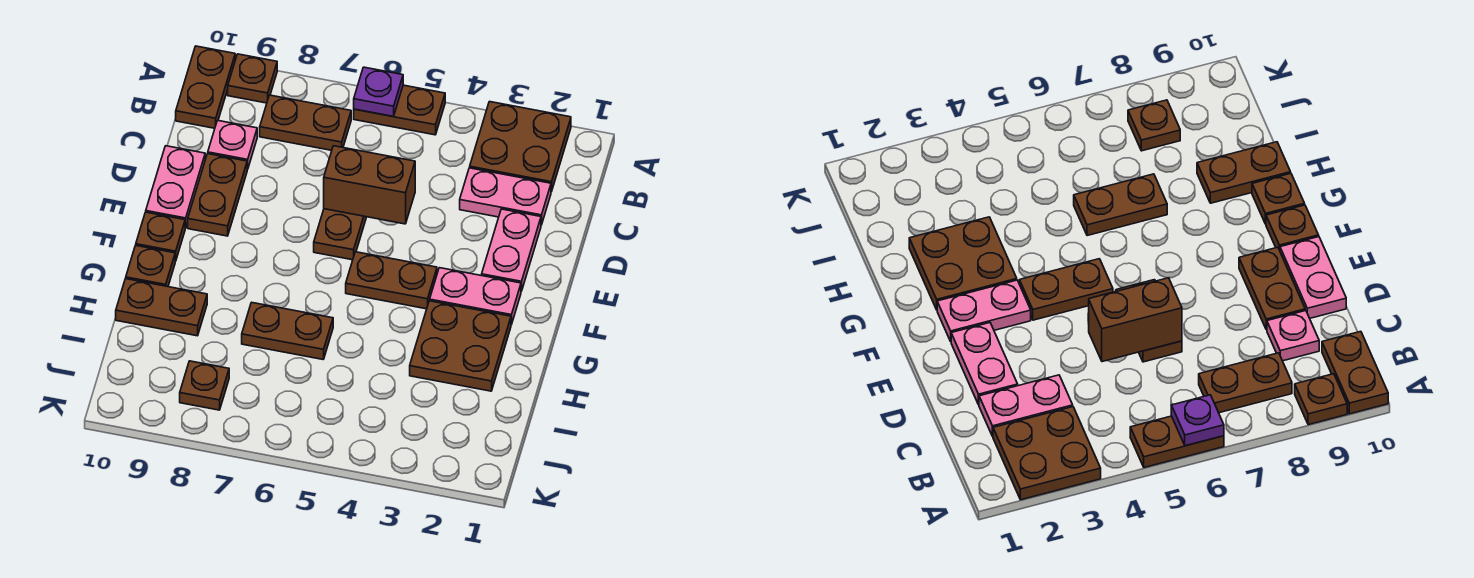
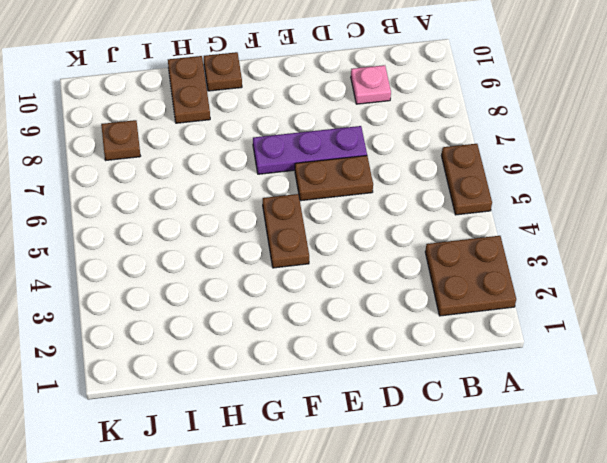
purple 1x3 plate [253,126,367,174] -> none
none -> brown 1x1 plate [228,54,277,103]
none -> brown 1x2 plate [176,46,235,128]
none -> brown 1x2 plate [260,95,351,150]

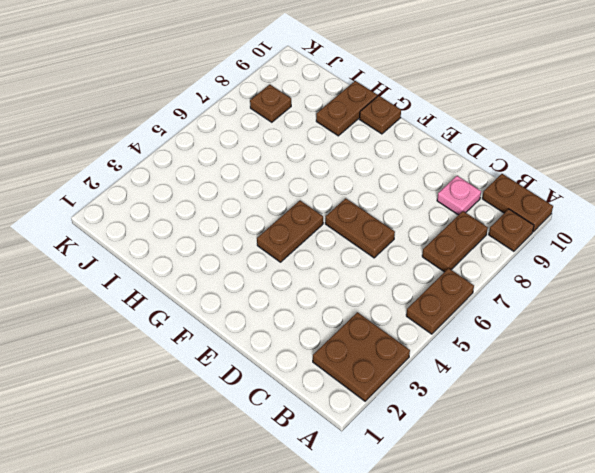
none -> pink 1x2 plate [460,168,551,225]
none -> pink 1x2 plate [482,209,541,291]
none -> brown 1x2 plate [188,154,247,236]

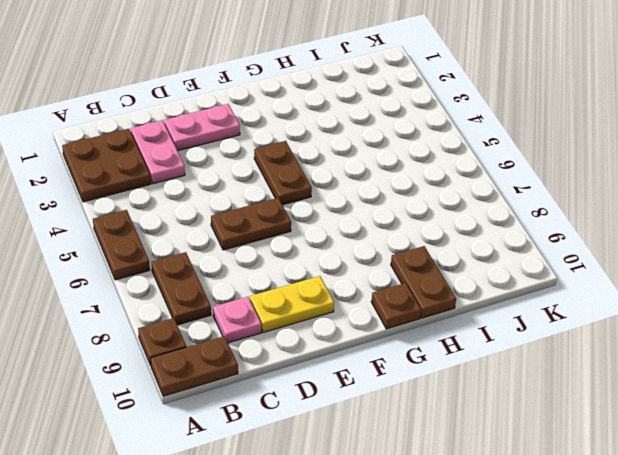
yellow 1x2 plate [250,276,334,333] -> brown 1x2 plate [188,154,247,236]
none -> pink 1x2 plate [146,146,205,228]
none -> pink 1x2 plate [430,268,521,325]
none -> brown 1x1 plate [136,212,185,261]

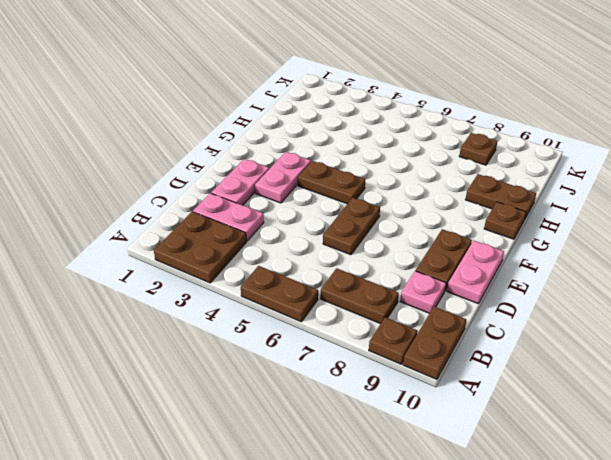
pink 1x2 plate [255,152,311,203] -> pink 1x2 plate turned to [430,268,521,325]
none -> brown 1x1 plate [136,212,185,261]
none -> brown 2x2 plate [410,301,511,391]
none -> brown 1x2 plate [242,302,333,359]

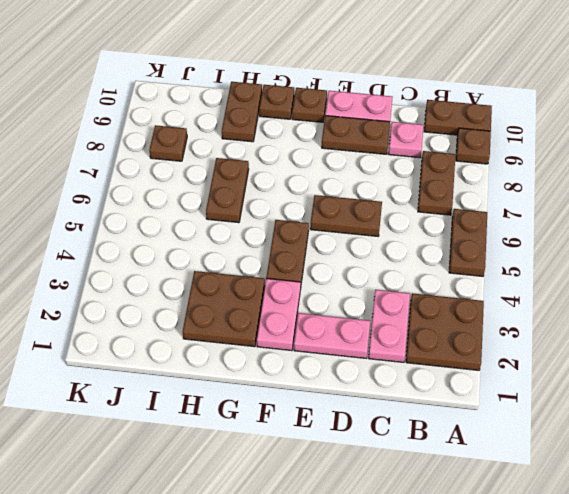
none -> purple 1x1 plate [354,67,403,116]
none -> brown 1x2 brick [324,146,415,224]

